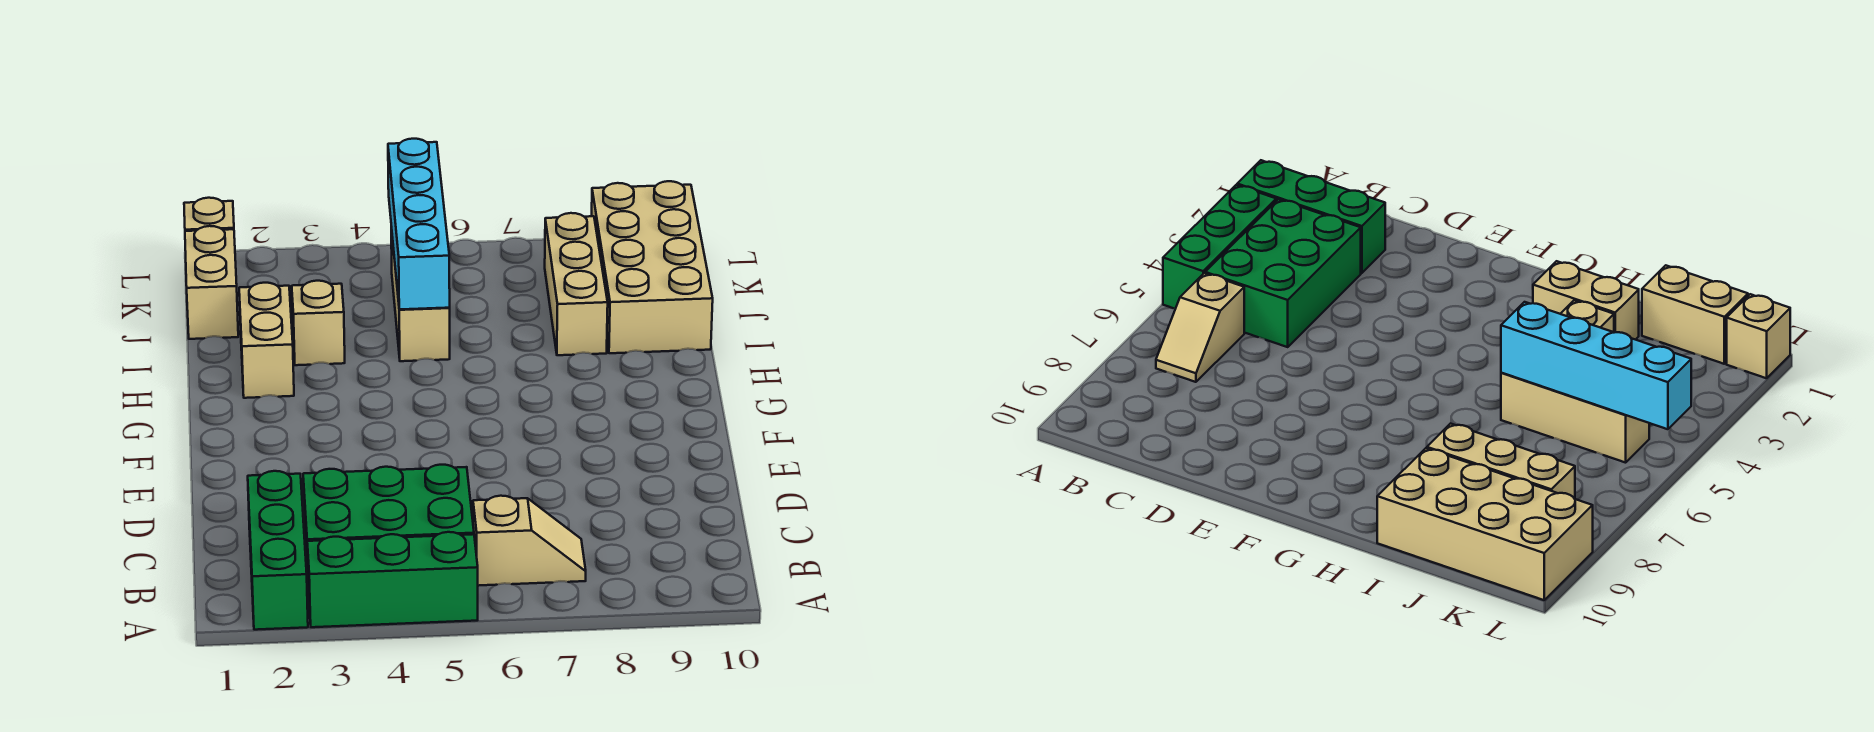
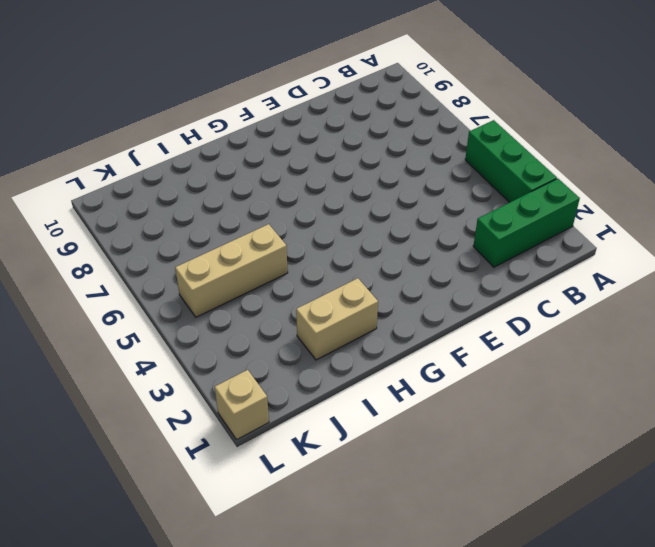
none -> green 2x3 brick [303,465,474,591]
none -> tan 1x2 slope [473,496,586,586]
none -> tan 1x1 brick [292,281,345,365]

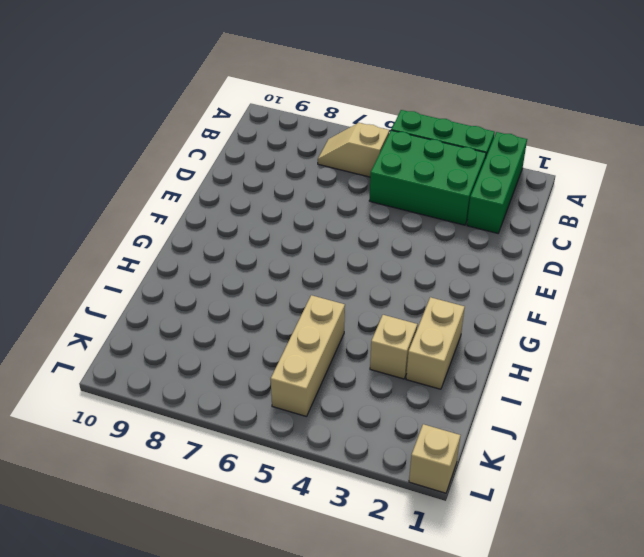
none -> tan 1x3 brick [545,213,608,355]
none -> tan 2x4 brick [592,181,713,353]
none -> tan 1x2 brick [185,226,238,339]

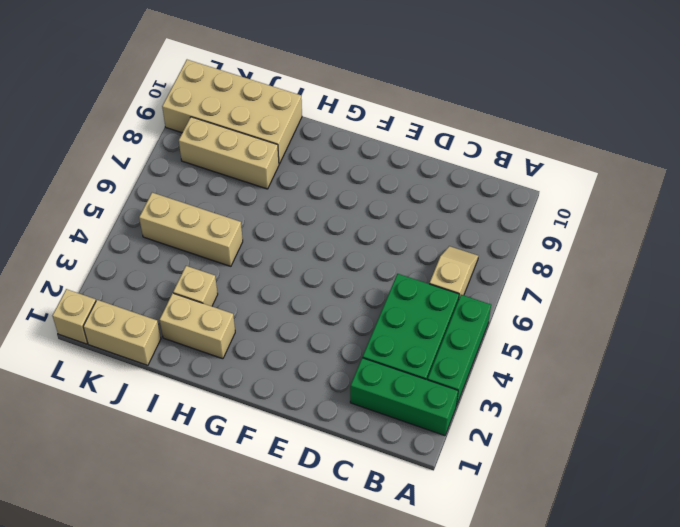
none -> cyan 1x4 brick [388,139,450,310]

